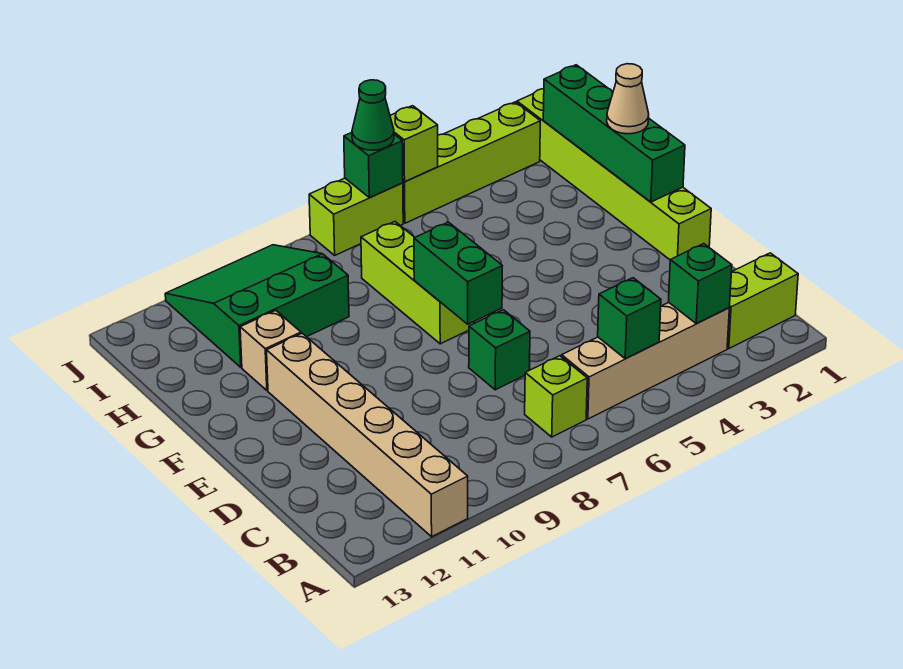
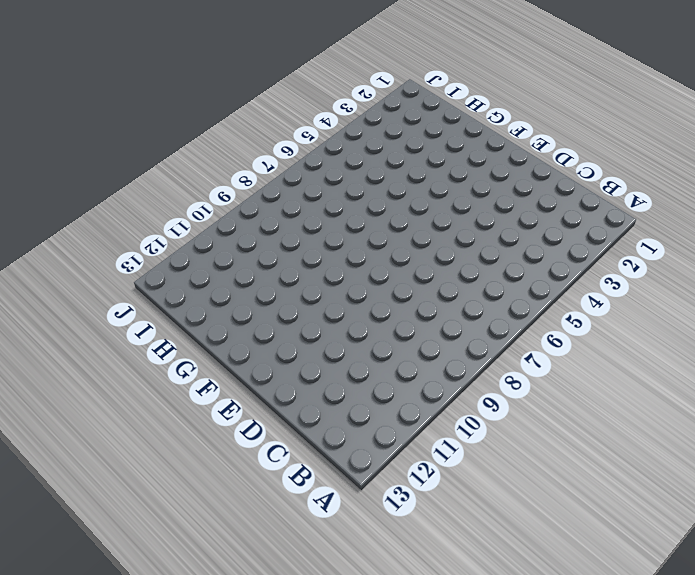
none -> tan 1x6 brick [267,333,468,537]
none -> lime 1x2 brick [727,253,798,348]
none -> tan 1x4 brick [562,303,729,419]

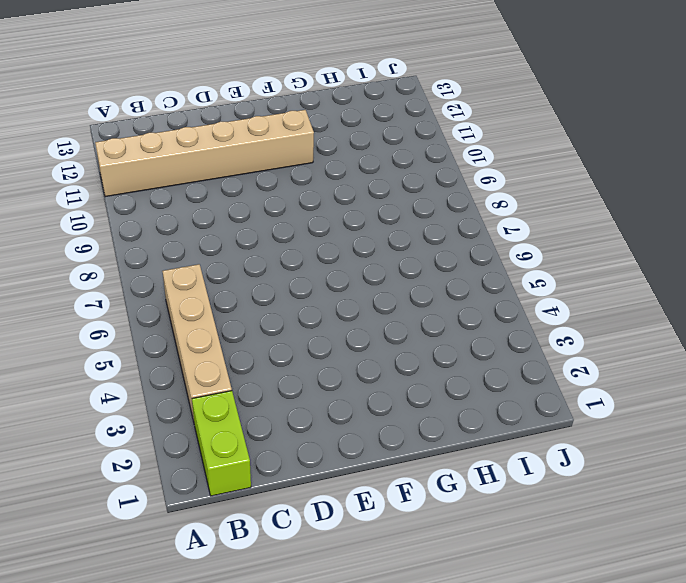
none -> lime 1x1 brick [525,356,587,437]
none -> green 1x1 brick [469,310,530,390]
none -> lime 1x6 brick [517,89,711,260]

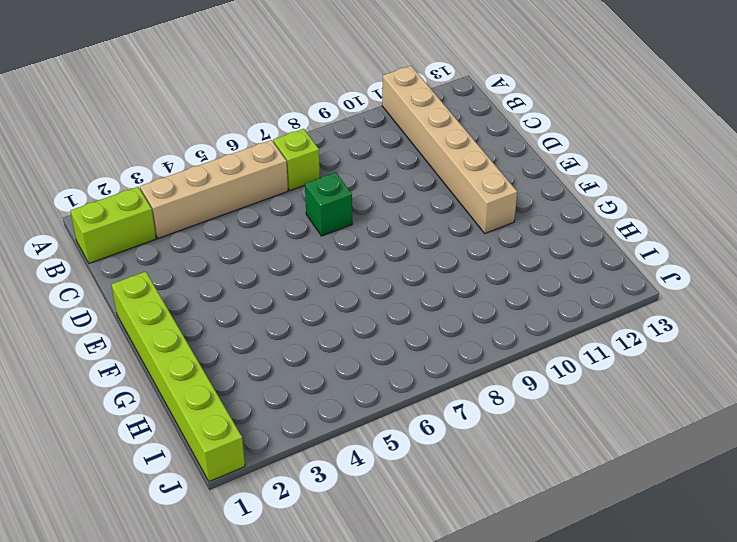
none -> lime 1x3 brick [361,222,474,344]
none -> tan 1x1 brick [240,310,301,390]
none -> green 3x3 slope [165,245,349,367]

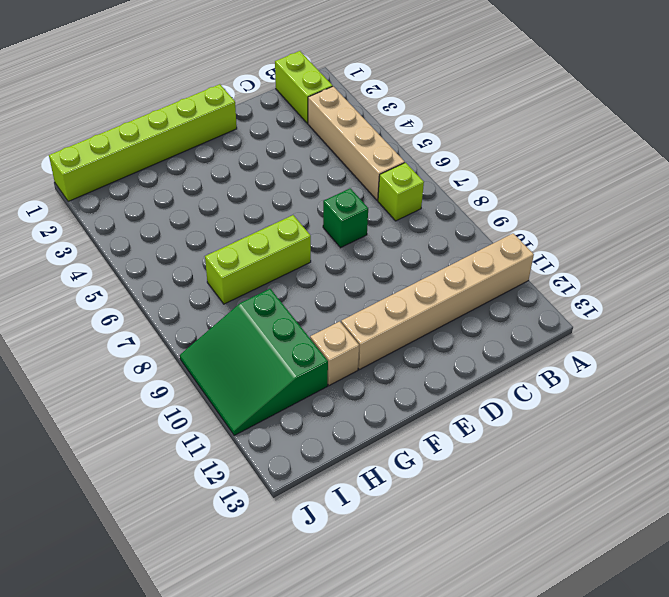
none -> lime 1x4 brick [403,102,540,223]
none -> lime 1x2 brick [309,178,403,255]
none -> green 1x1 brick [669,244,732,323]

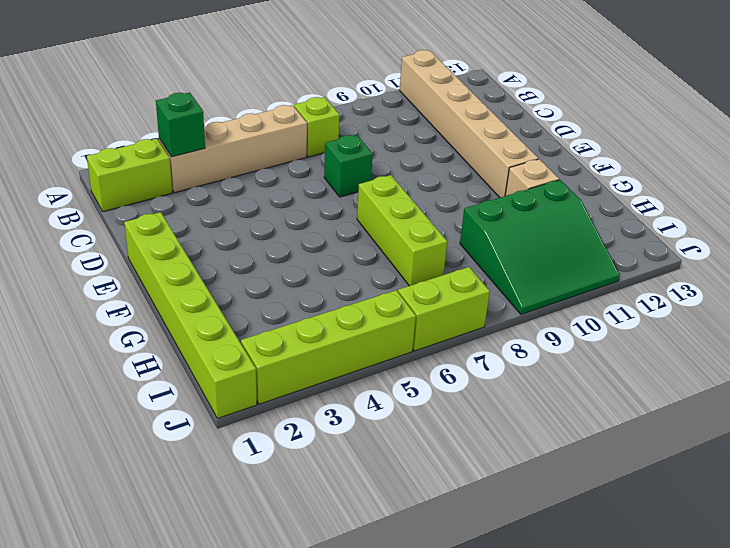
none -> green 1x1 brick [598,278,661,359]
none -> green 1x2 brick [414,222,502,324]
none -> green 1x4 brick [543,65,685,202]

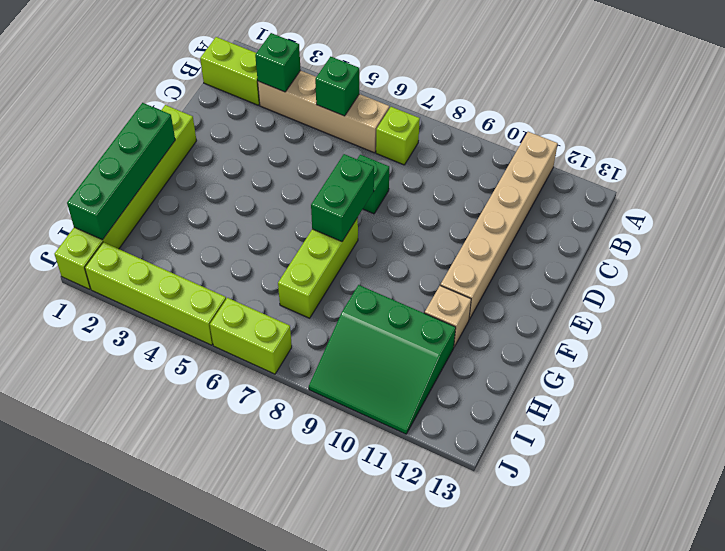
none -> lime 1x1 brick [390,106,438,182]
none -> green 1x1 brick [344,133,403,198]
none -> tan 1x1 cone [607,64,649,134]

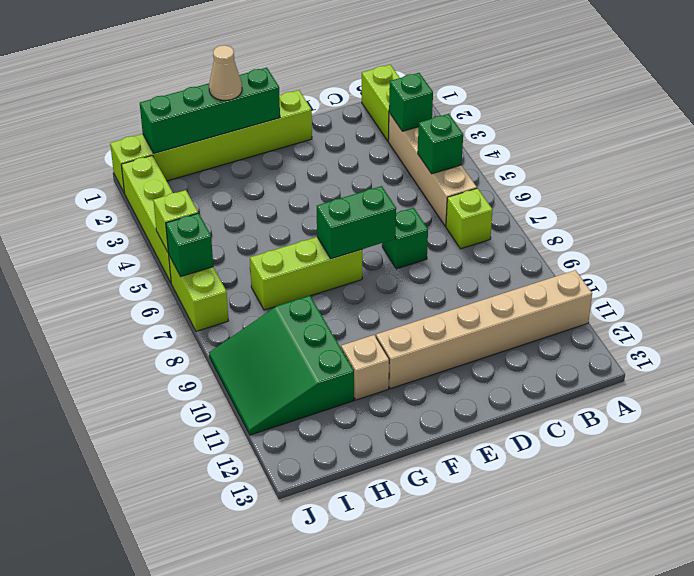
none -> green 1x1 cone [352,80,394,150]

